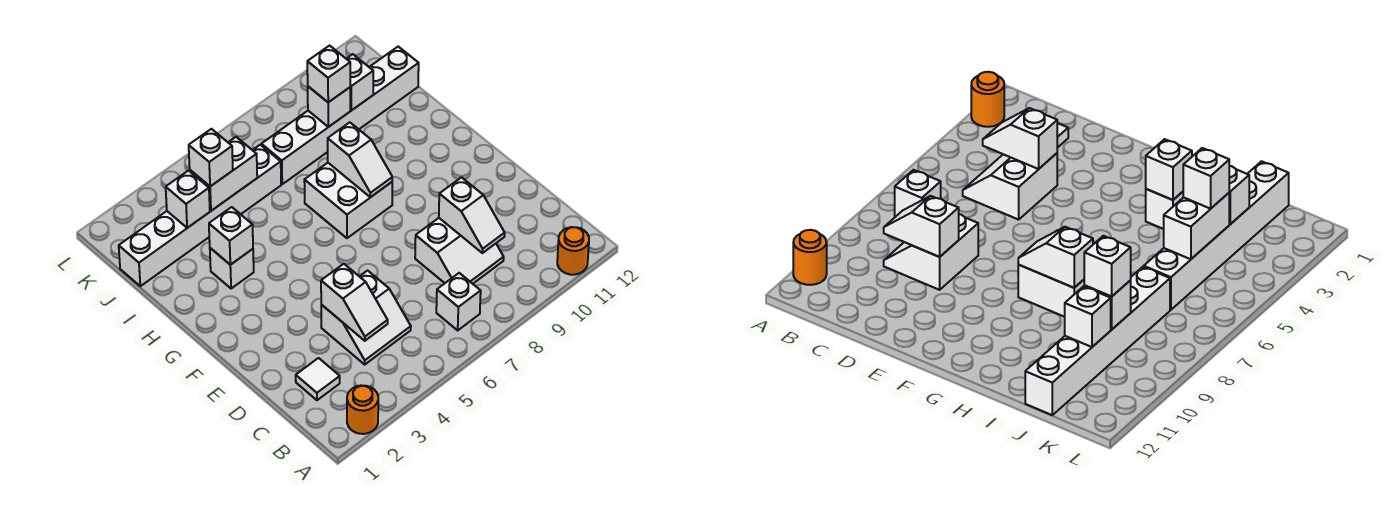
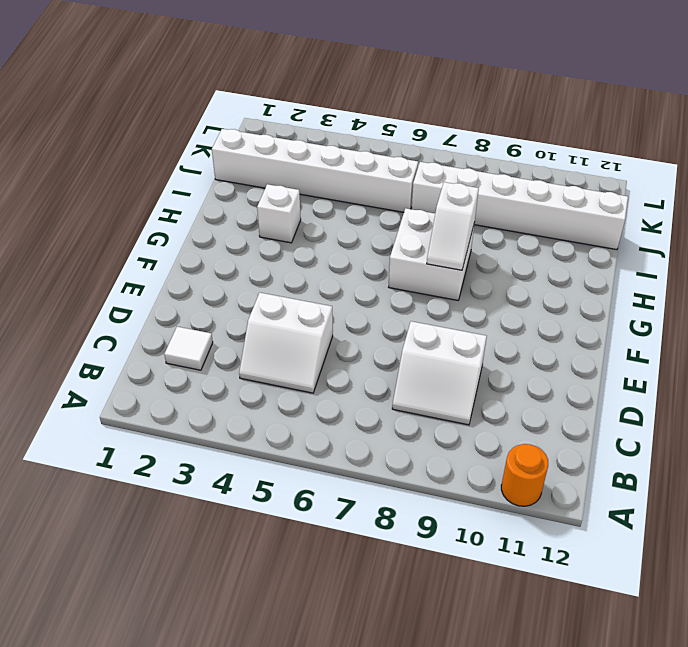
none -> orange 1x1 round brick [347,385,378,434]
none -> white 1x1 brick [436,273,481,330]
none -> white 1x2 slope [321,264,388,341]

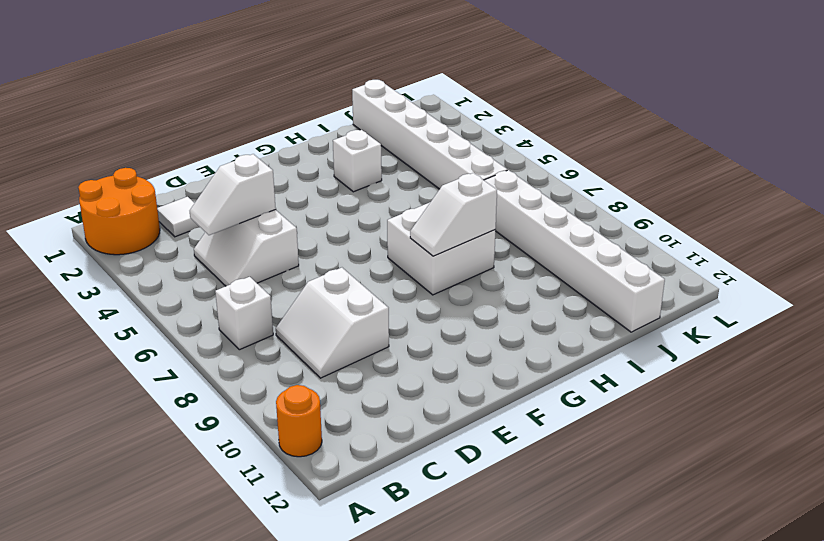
orange 2x2 round brick [78,168,160,255] -> orange 1x1 round brick [347,385,378,434]
none -> white 1x2 slope [439,177,505,253]
none -> white 1x1 brick [209,207,253,265]
none -> white 1x1 brick [166,171,210,228]

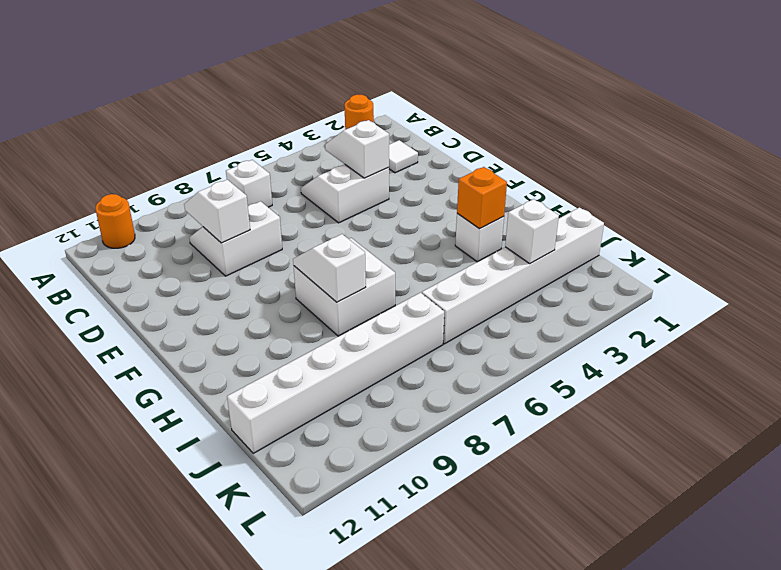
orange 1x1 brick [457,167,507,229] -> white 1x1 brick [209,207,253,265]
none -> white 1x2 brick [190,137,257,211]
none -> white 1x1 brick [308,87,350,127]
none -> white 1x1 brick [346,54,373,111]

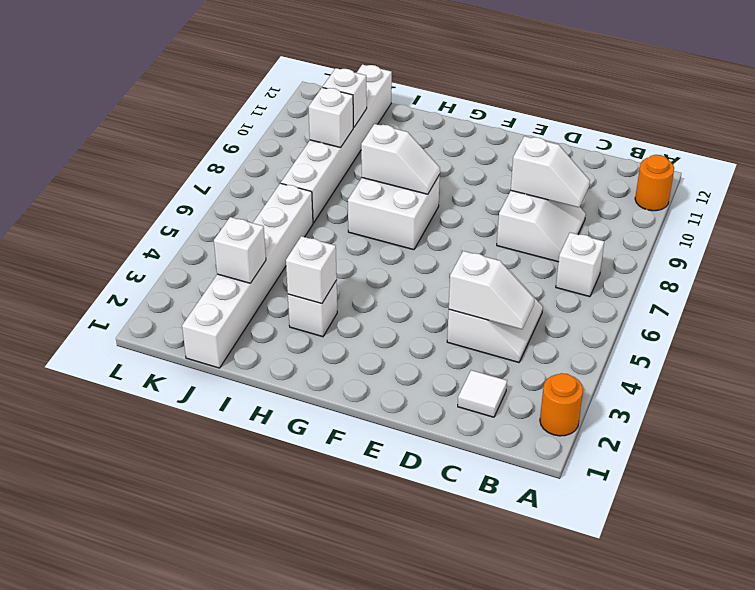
none -> white 1x2 brick [190,137,257,211]
none -> white 1x1 brick [189,129,233,186]
none -> white 1x1 brick [307,46,350,102]

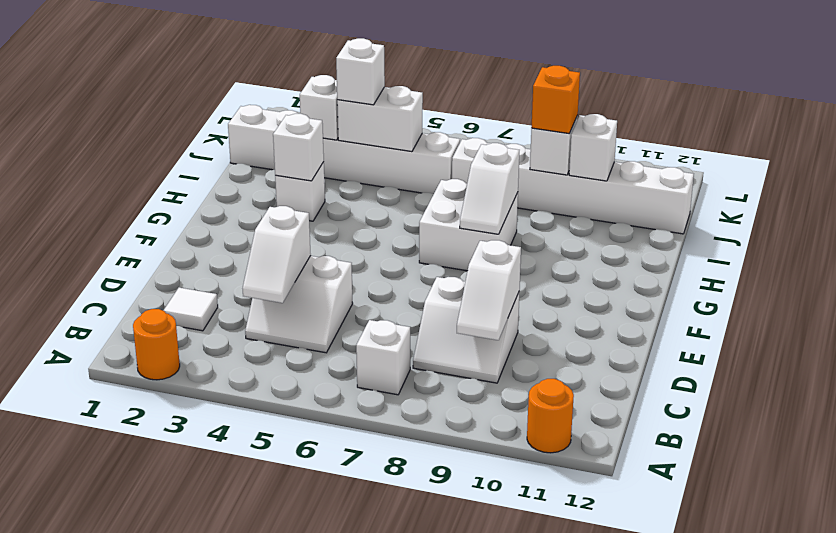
orange 1x1 brick [531,66,580,133] -> white 1x1 brick [307,46,350,102]

